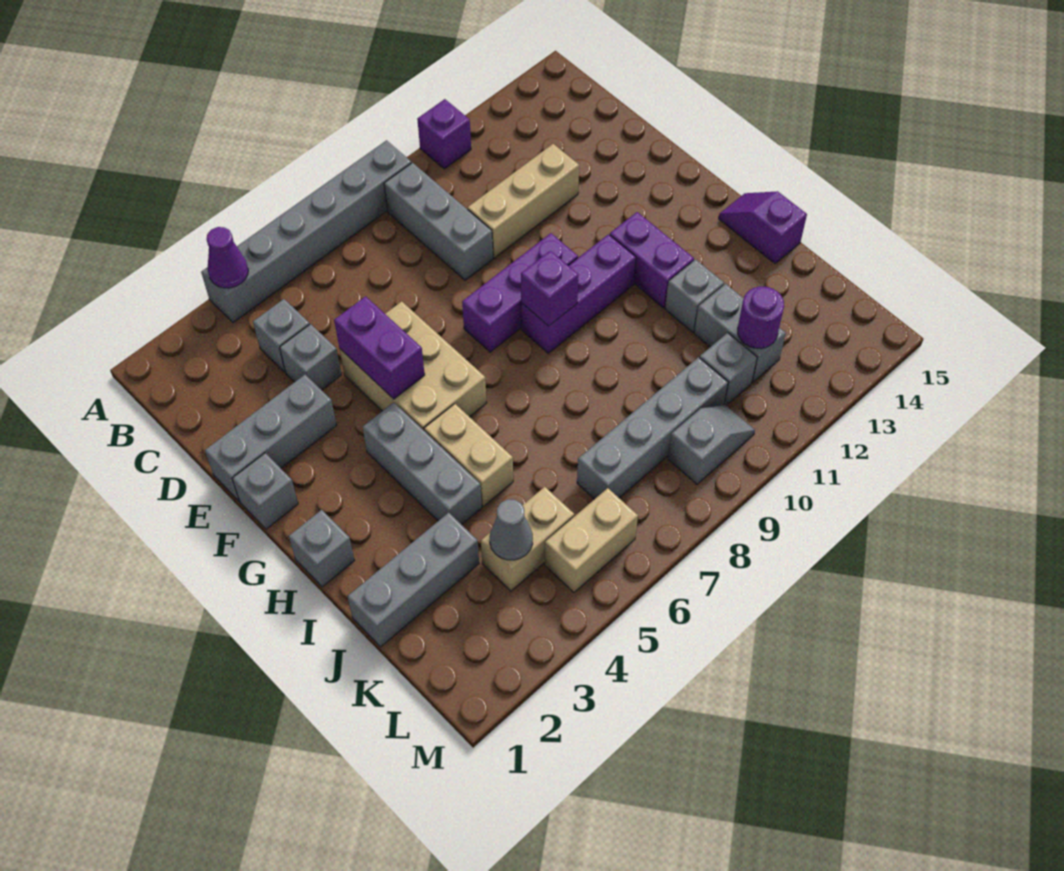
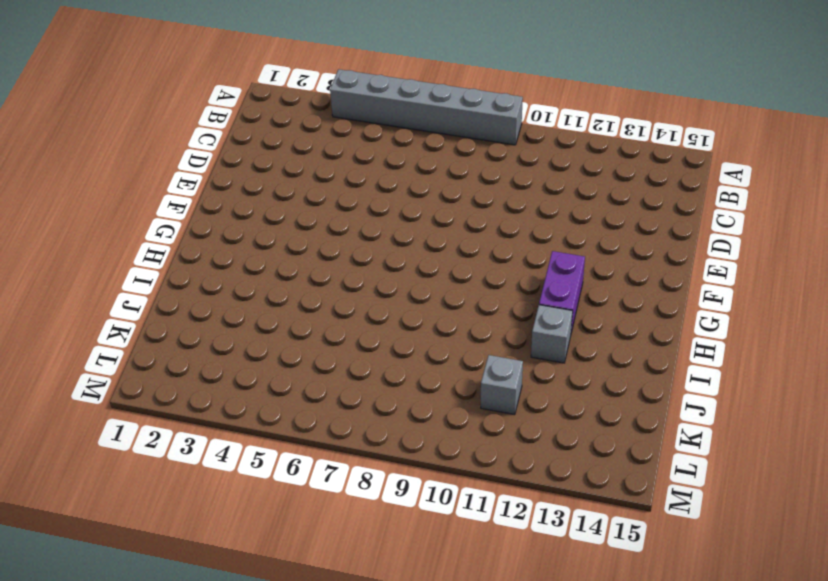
none -> purple 1x1 brick [417,99,471,169]
none -> grey 1x3 brick [384,163,493,280]
none -> grey 1x1 brick [253,299,310,372]

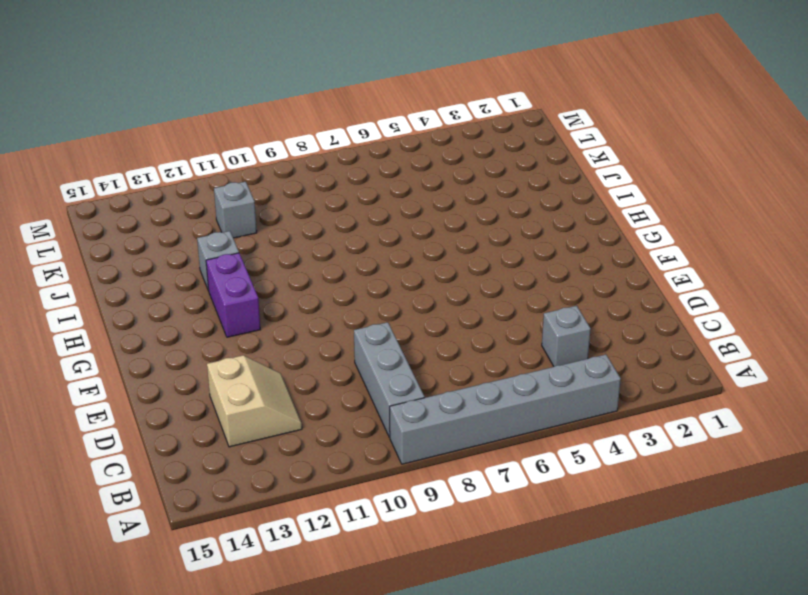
tan 2x2 slope [207,355,302,447] -> tan 1x3 brick [467,144,579,258]
none -> purple 1x1 brick [417,99,471,169]
none -> grey 1x1 brick [280,324,341,390]
none -> grey 1x3 brick [205,375,337,501]

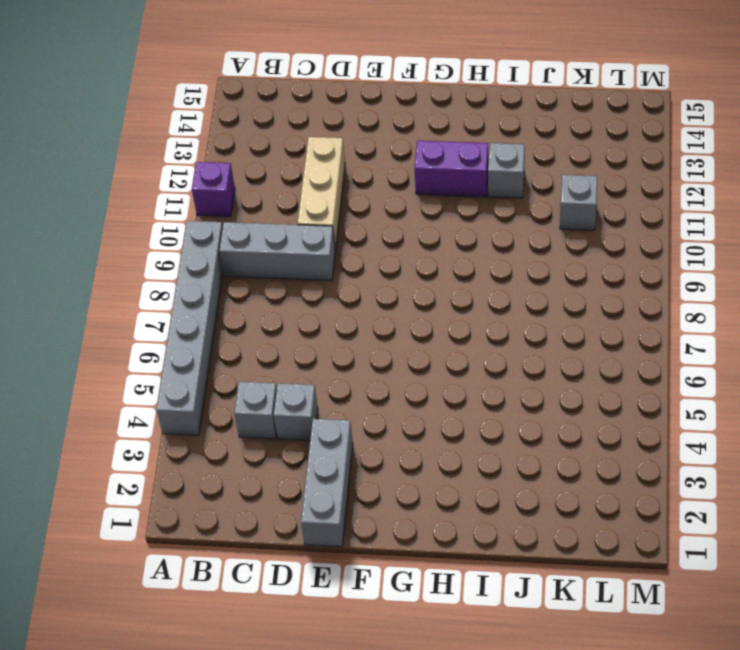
none -> tan 2x3 brick [339,301,486,430]
none -> grey 1x1 brick [232,453,298,529]
none -> purple 1x3 brick [462,233,578,352]

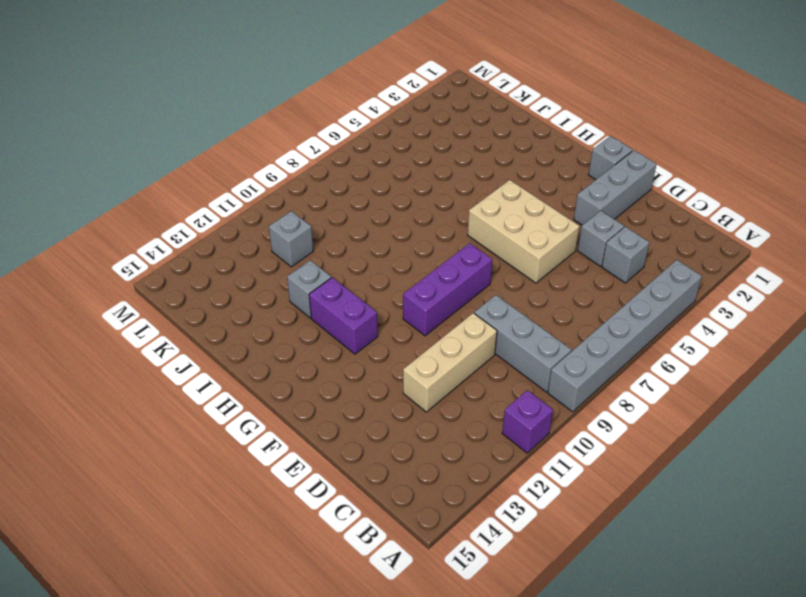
none -> grey 1x3 brick [363,402,482,525]
none -> purple 1x3 brick [521,234,636,353]
none -> grey 1x1 brick [289,510,354,587]

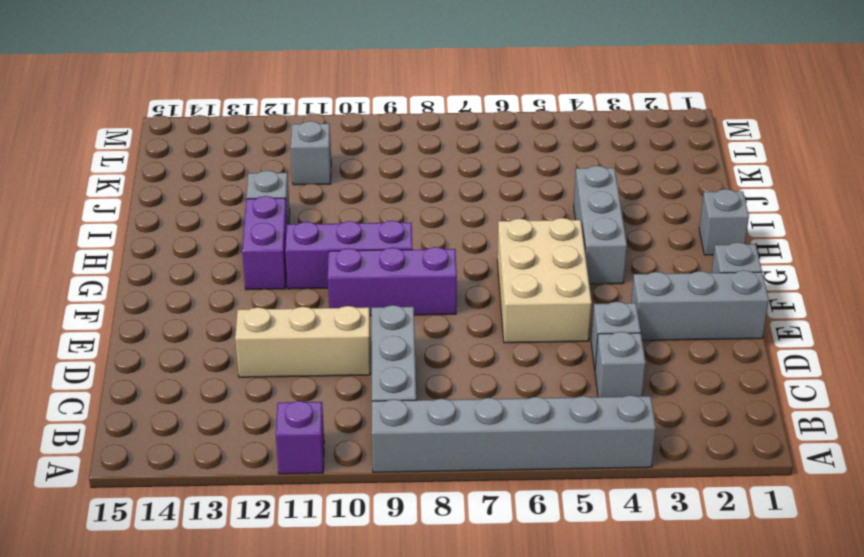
none -> tan 1x2 brick [424,404,513,506]
none -> purple 1x2 slope [719,191,807,264]
none -> grey 1x3 brick [348,513,479,647]

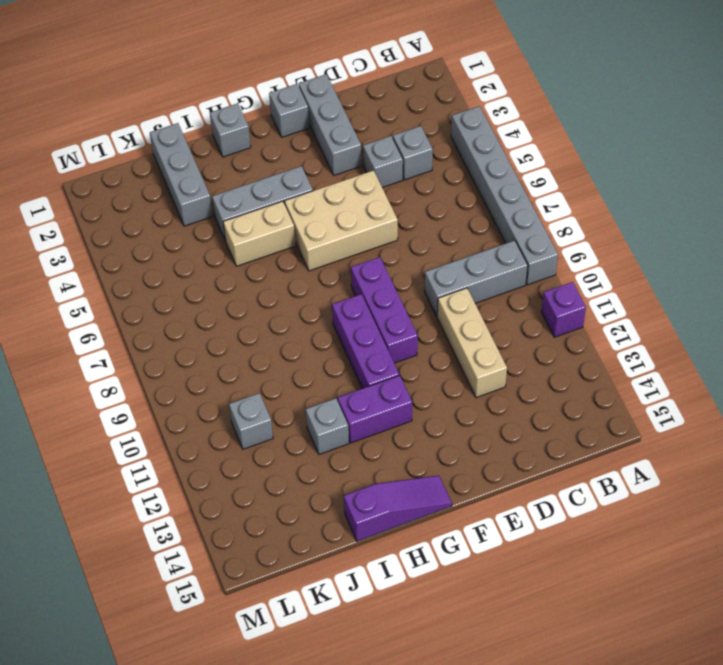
purple 1x3 slope [344,476,452,541] -> purple 1x2 slope [719,191,807,264]
none -> grey 1x2 brick [694,284,786,382]
none -> tan 1x2 brick [481,487,574,591]
none -> grey 1x4 brick [577,357,728,499]

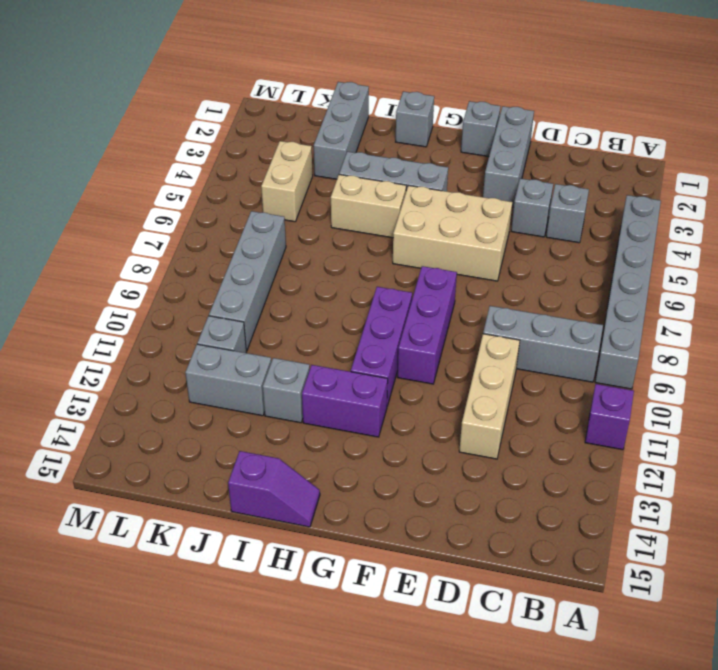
none -> tan 1x2 brick [545,488,638,592]
none -> grey 1x2 slope [668,405,755,484]
none -> purple 1x1 cone [207,227,248,288]

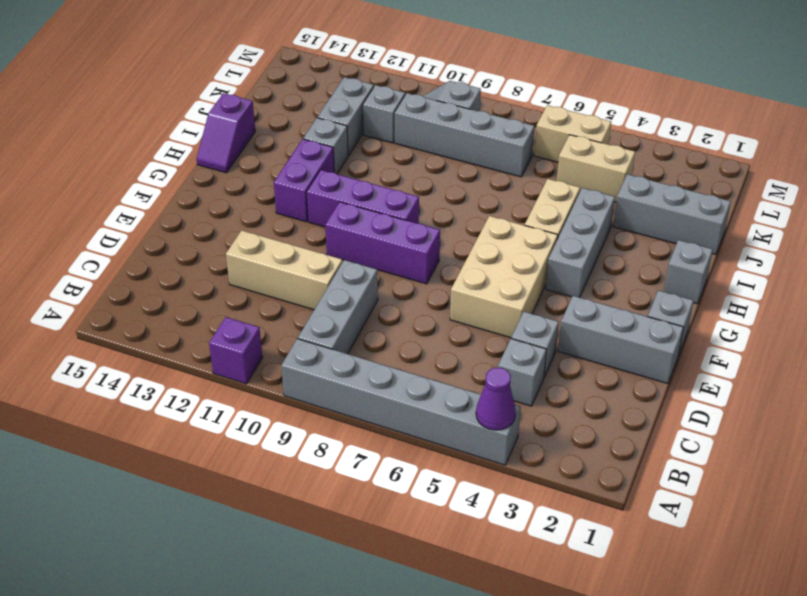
none -> purple 1x2 brick [334,296,425,399]
none -> purple 1x1 brick [521,251,579,326]
none -> grey 1x1 cone [490,499,533,560]

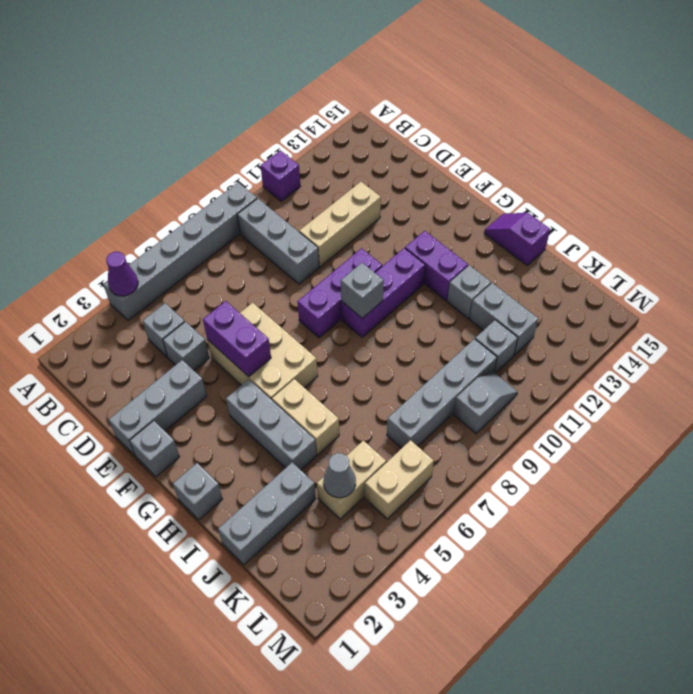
grey 1x1 brick [341,263,384,318] -> purple 1x1 brick [521,251,579,326]
none -> purple 1x1 round brick [738,286,784,349]

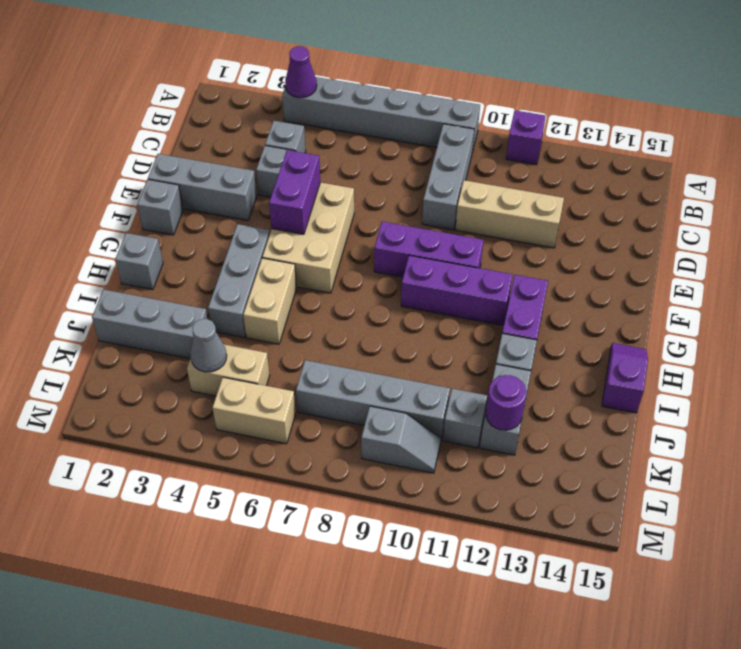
none -> purple 1x1 brick [521,251,579,326]

